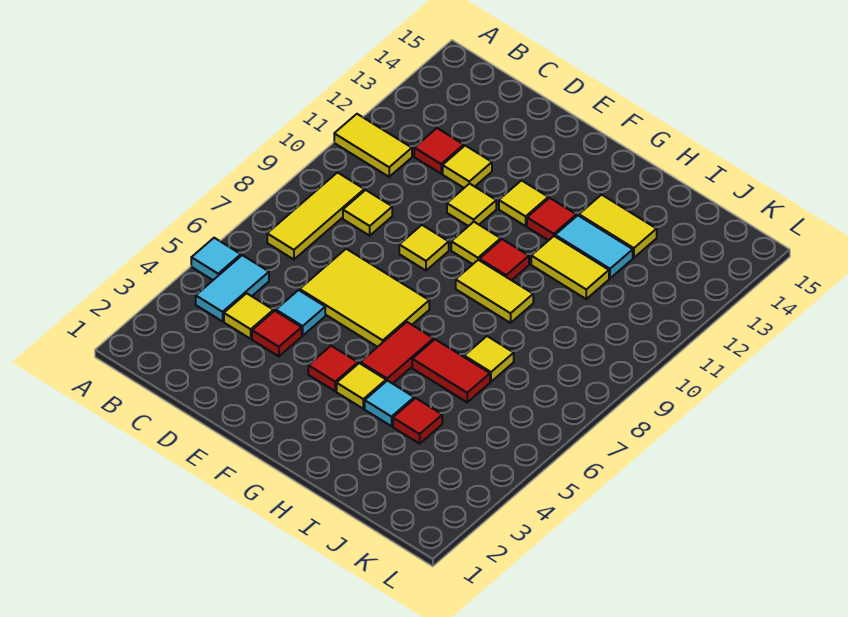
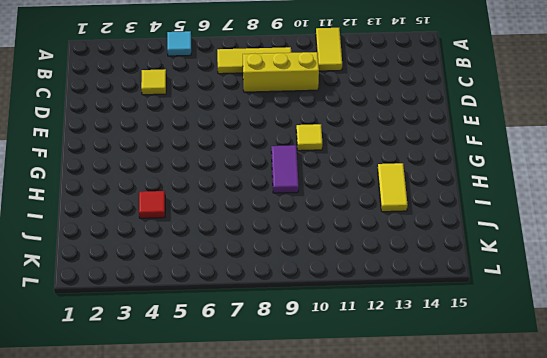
yellow 1x3 brick [243,52,319,92] -> yellow 1x1 tile [343,190,392,235]
purple 1x2 tile [271,145,299,193] -> yellow 1x2 tile [456,260,533,323]
none -> cyan 1x2 tile [196,255,269,321]
none -> red 1x1 tile [414,128,464,174]
none -> red 1x1 tile [252,311,302,356]

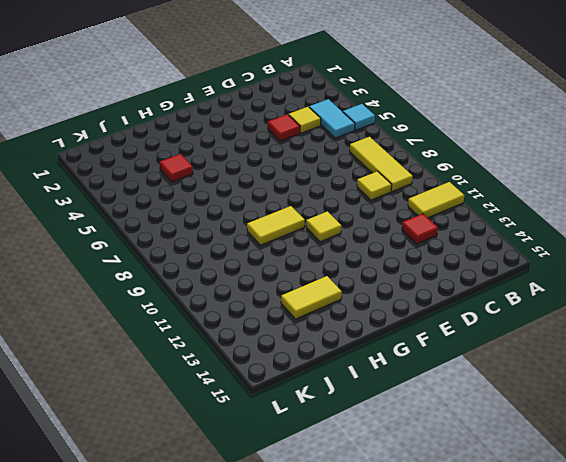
none -> cyan 1x1 tile [276,290,325,336]
none -> yellow 2x3 tile [300,249,429,347]
none -> yellow 1x1 tile [443,146,492,188]

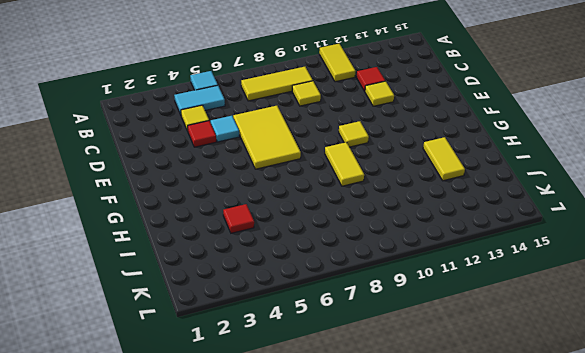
none -> yellow 1x1 tile [399,225,449,270]
none -> yellow 1x1 tile [447,183,496,226]
none -> red 1x1 tile [308,346,358,391]

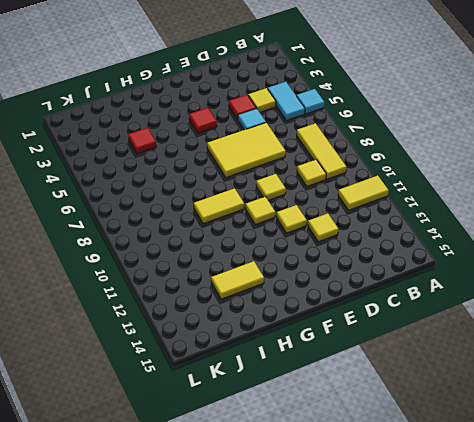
none -> red 1x1 tile [414,128,464,174]
none -> yellow 1x1 tile [499,180,548,226]
none -> yellow 1x1 tile [337,363,386,409]

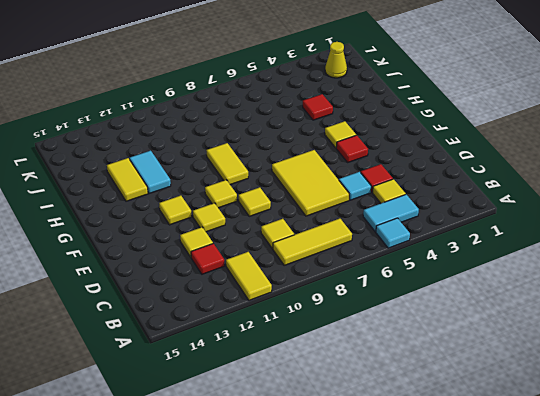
yellow 1x1 cone [325,42,347,78] -> none
none -> red 1x2 tile [360,322,434,384]
none -> red 1x1 tile [479,239,529,280]
none -> red 1x1 tile [527,198,576,240]

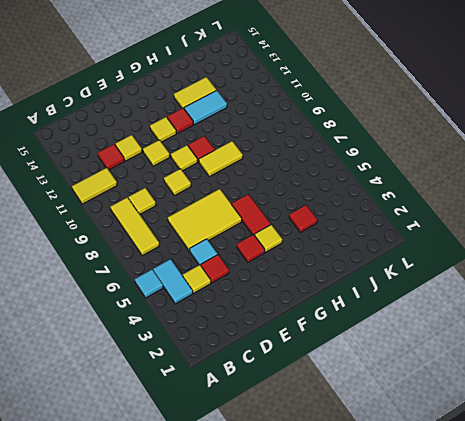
none -> cyan 1x1 tile [365,381,414,426]
none -> red 1x2 tile [412,339,490,402]
none -> yellow 1x2 tile [531,236,609,299]

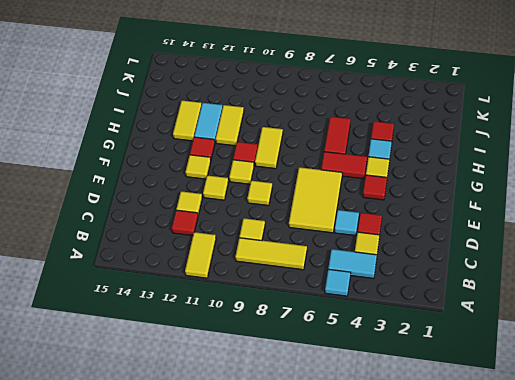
none -> yellow 1x1 tile [464,336,514,382]

